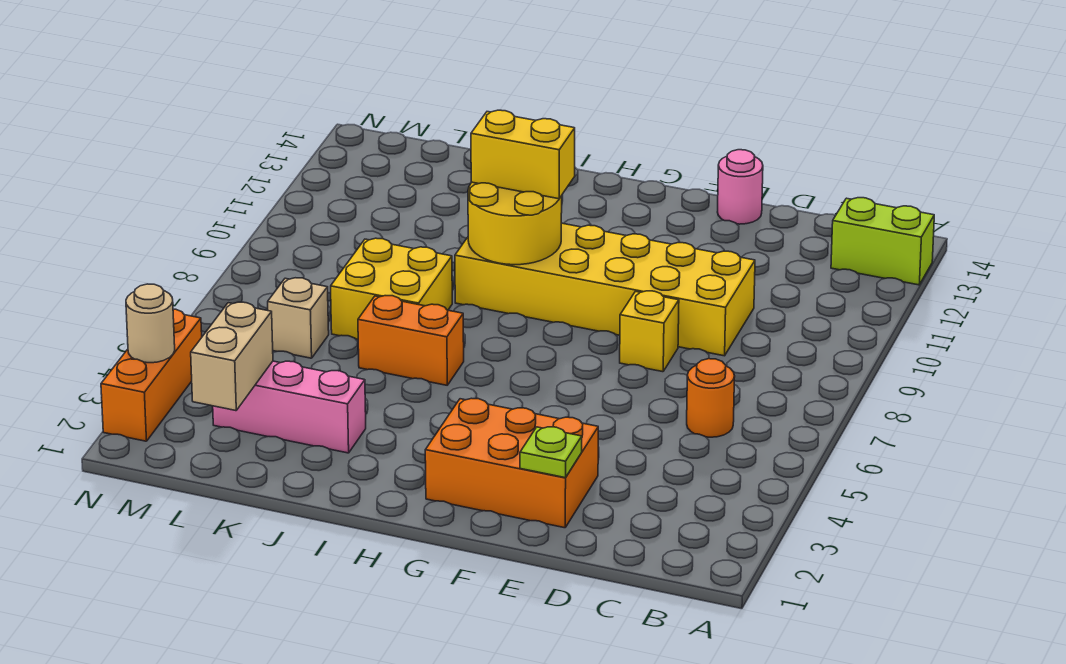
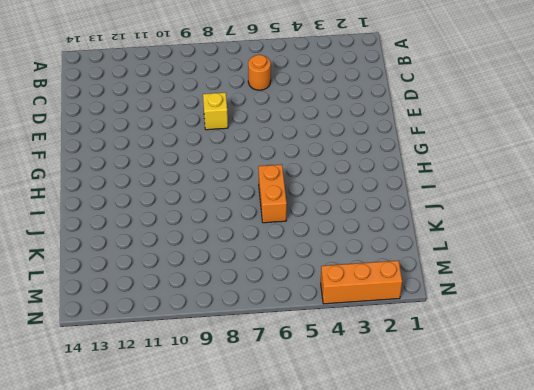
none -> lime 1x2 brick [831,198,934,285]
none -> yellow 2x6 brick [455,223,755,356]
none -> orange 2x3 brick [425,398,598,528]

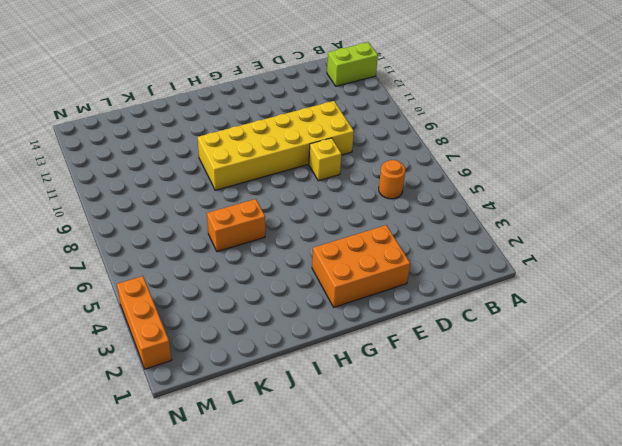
none -> pink 1x1 round brick [718,150,763,224]
none -> pink 1x3 brick [213,361,366,453]
none -> yellow 2x2 brick [331,238,452,339]

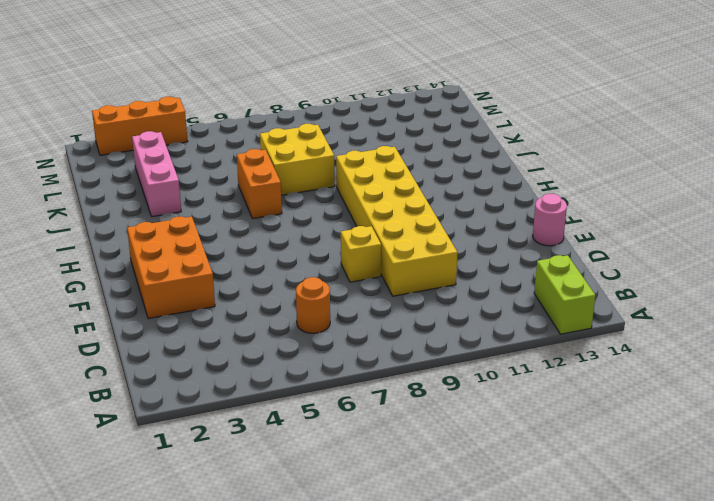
none -> tan 1x1 brick [268,278,329,358]
none -> lime 1x1 plate [520,427,582,478]
none -> yellow 2x2 round brick [468,182,562,265]

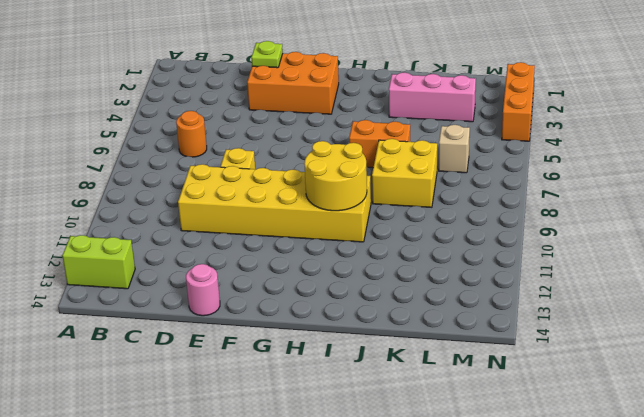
none -> tan 1x2 brick [191,302,273,411]
none -> tan 1x1 round brick [126,284,175,363]
none -> yellow 1x2 brick [471,110,575,199]

